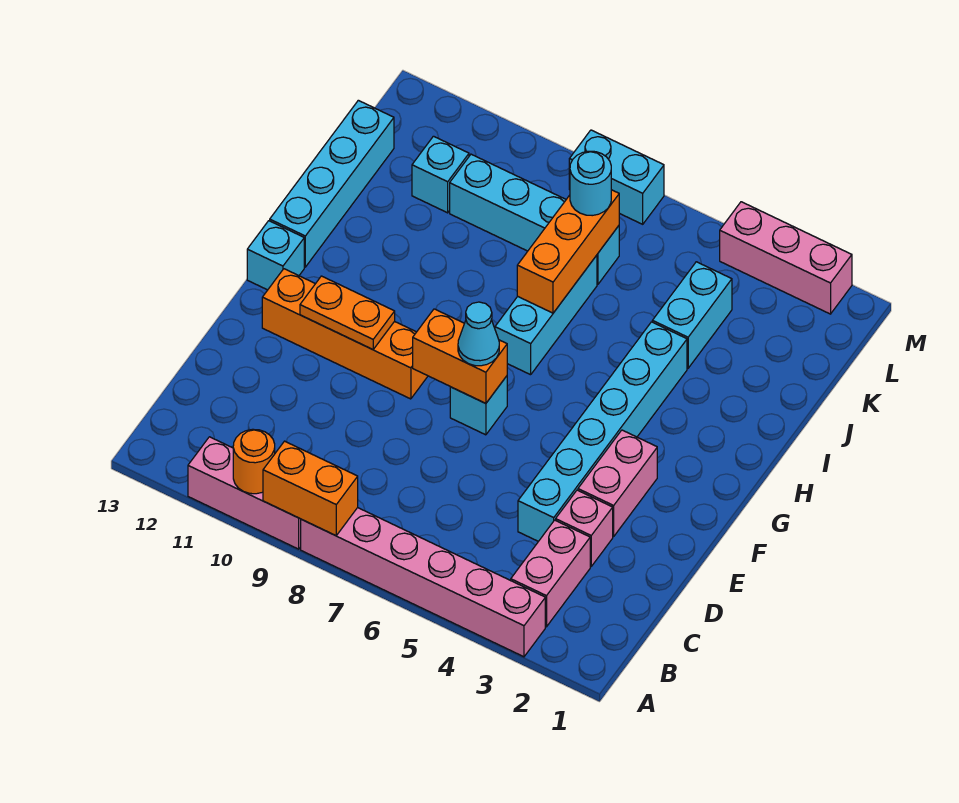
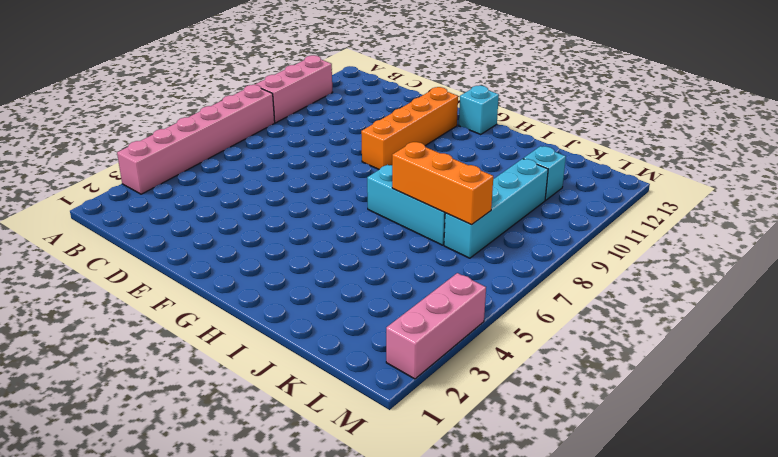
none -> pink 1x2 brick [511,520,590,627]
none -> pink 1x1 brick [556,490,613,566]
none -> cyan 1x6 brick [518,322,687,541]

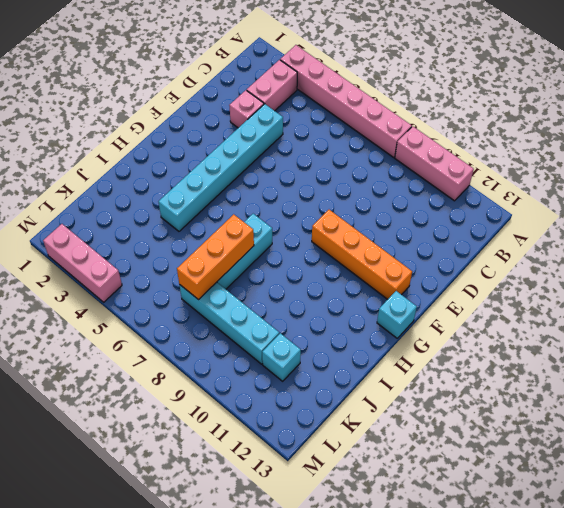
none -> pink 1x2 brick [578,430,657,536]
none -> cyan 1x1 brick [450,376,507,435]
none -> cyan 1x4 brick [270,100,394,267]

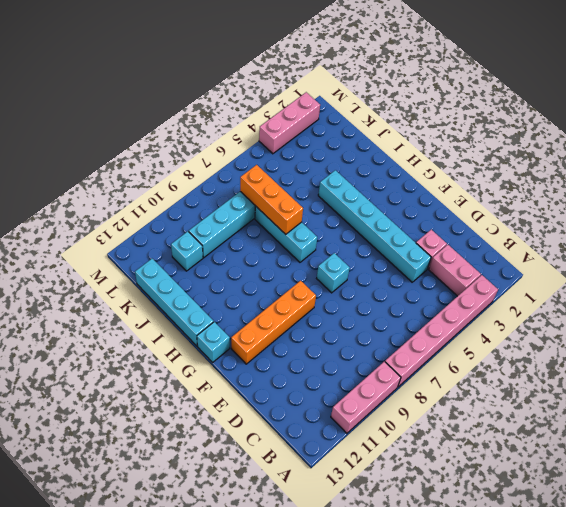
none -> pink 1x2 brick [578,430,657,536]
none -> cyan 1x2 brick [652,262,732,368]
none -> cyan 1x2 brick [569,130,664,224]

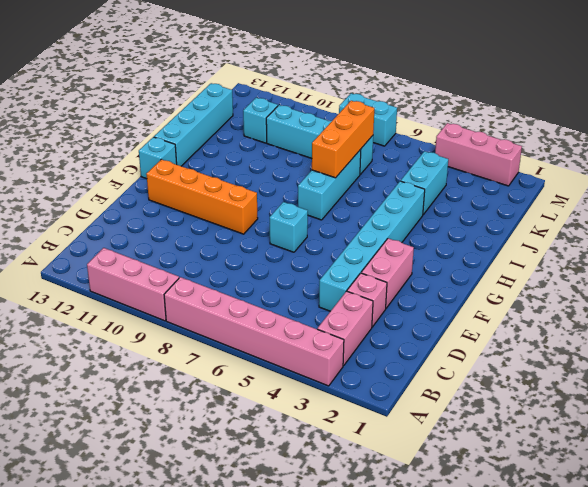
none -> orange 1x2 brick [263,441,358,536]
none -> orange 1x1 round brick [233,429,275,494]
none -> orange 1x2 brick [413,309,507,403]

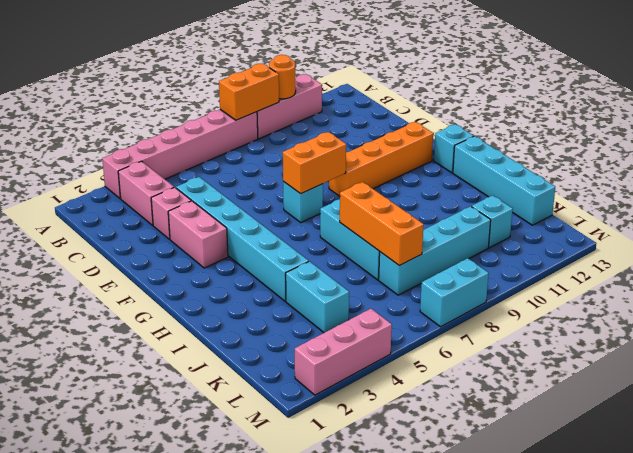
none -> orange 1x2 plate [300,276,395,350]
none -> cyan 1x1 cone [458,302,499,366]
none -> cyan 1x1 round brick [570,151,611,216]

